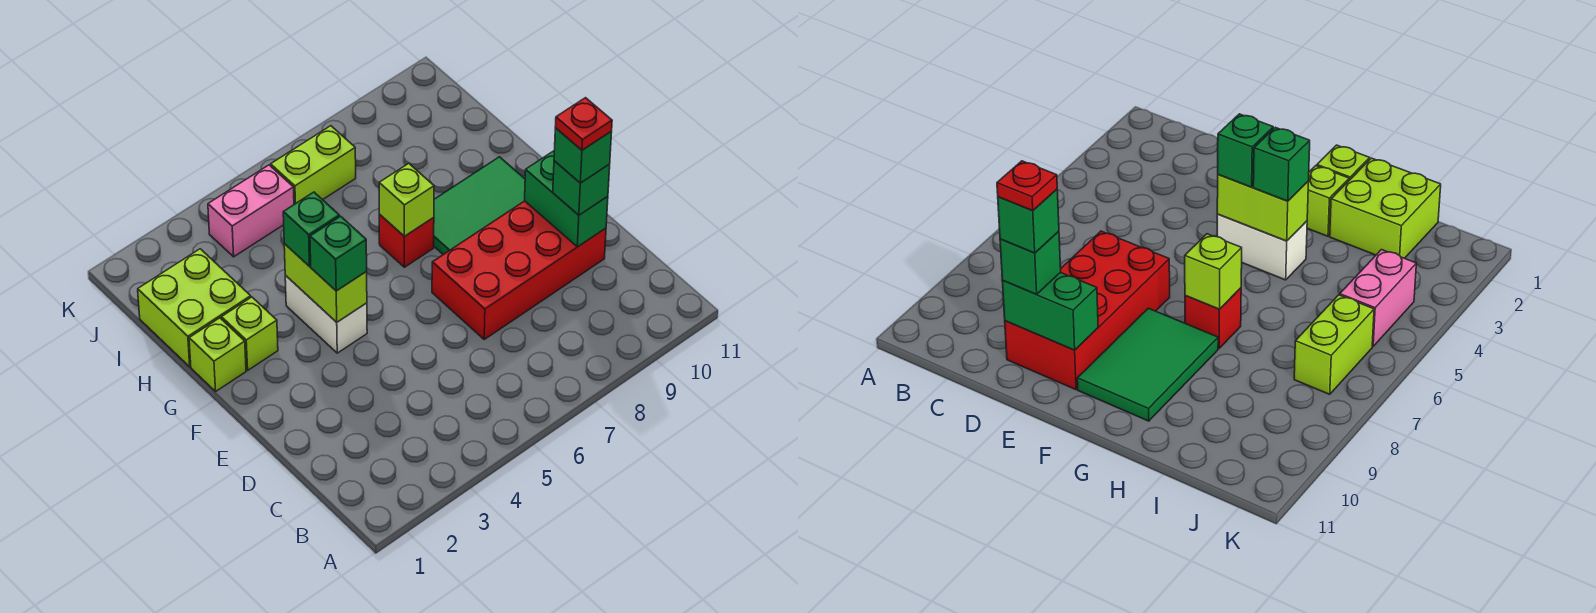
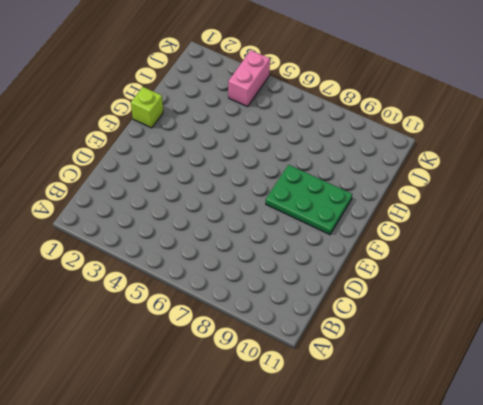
green 2x3 plate [266,165,352,235] -> green 2x3 tile [434,157,525,254]
pink 1x2 brick [228,50,270,107] -> pink 1x2 brick turned to [208,165,294,257]
none -> red 2x4 brick [432,201,606,339]
none -> white 1x2 brick [285,275,367,353]
none -> lime 1x1 brick [221,297,278,370]

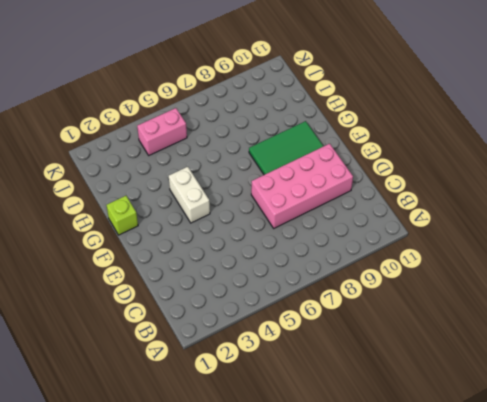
pink 2x4 brick [251,144,353,228] -> red 2x4 brick [432,201,606,339]
none -> lime 1x1 brick [221,297,278,370]
none -> red 1x1 brick [379,214,434,267]
none -> lime 2x2 brick [138,249,251,367]

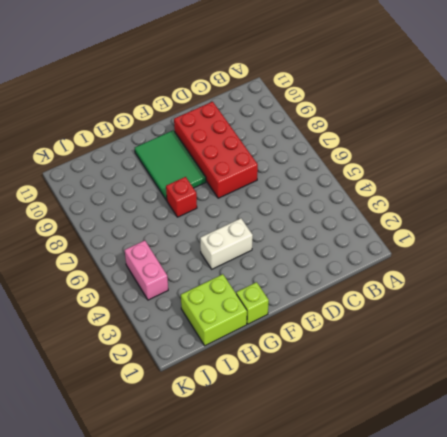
none -> lime 1x1 brick [221,297,278,370]
none -> lime 1x2 brick [271,126,356,204]
none -> green 1x2 brick [525,151,608,247]

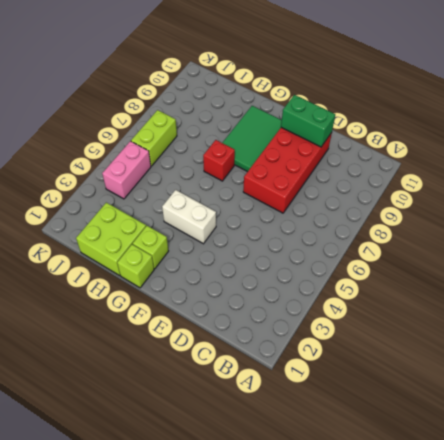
none -> lime 1x2 brick [284,244,367,322]
none -> lime 1x1 brick [379,163,434,236]
none -> green 1x1 brick [553,161,610,215]

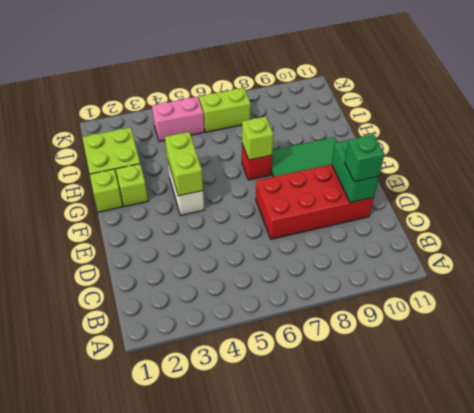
none -> green 1x1 brick [310,216,367,291]
none -> green 1x1 brick [283,192,339,266]
none -> green 1x1 brick [554,128,612,183]

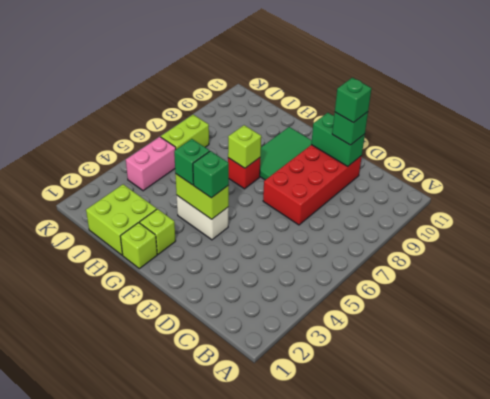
none -> red 1x1 plate [555,98,612,150]

